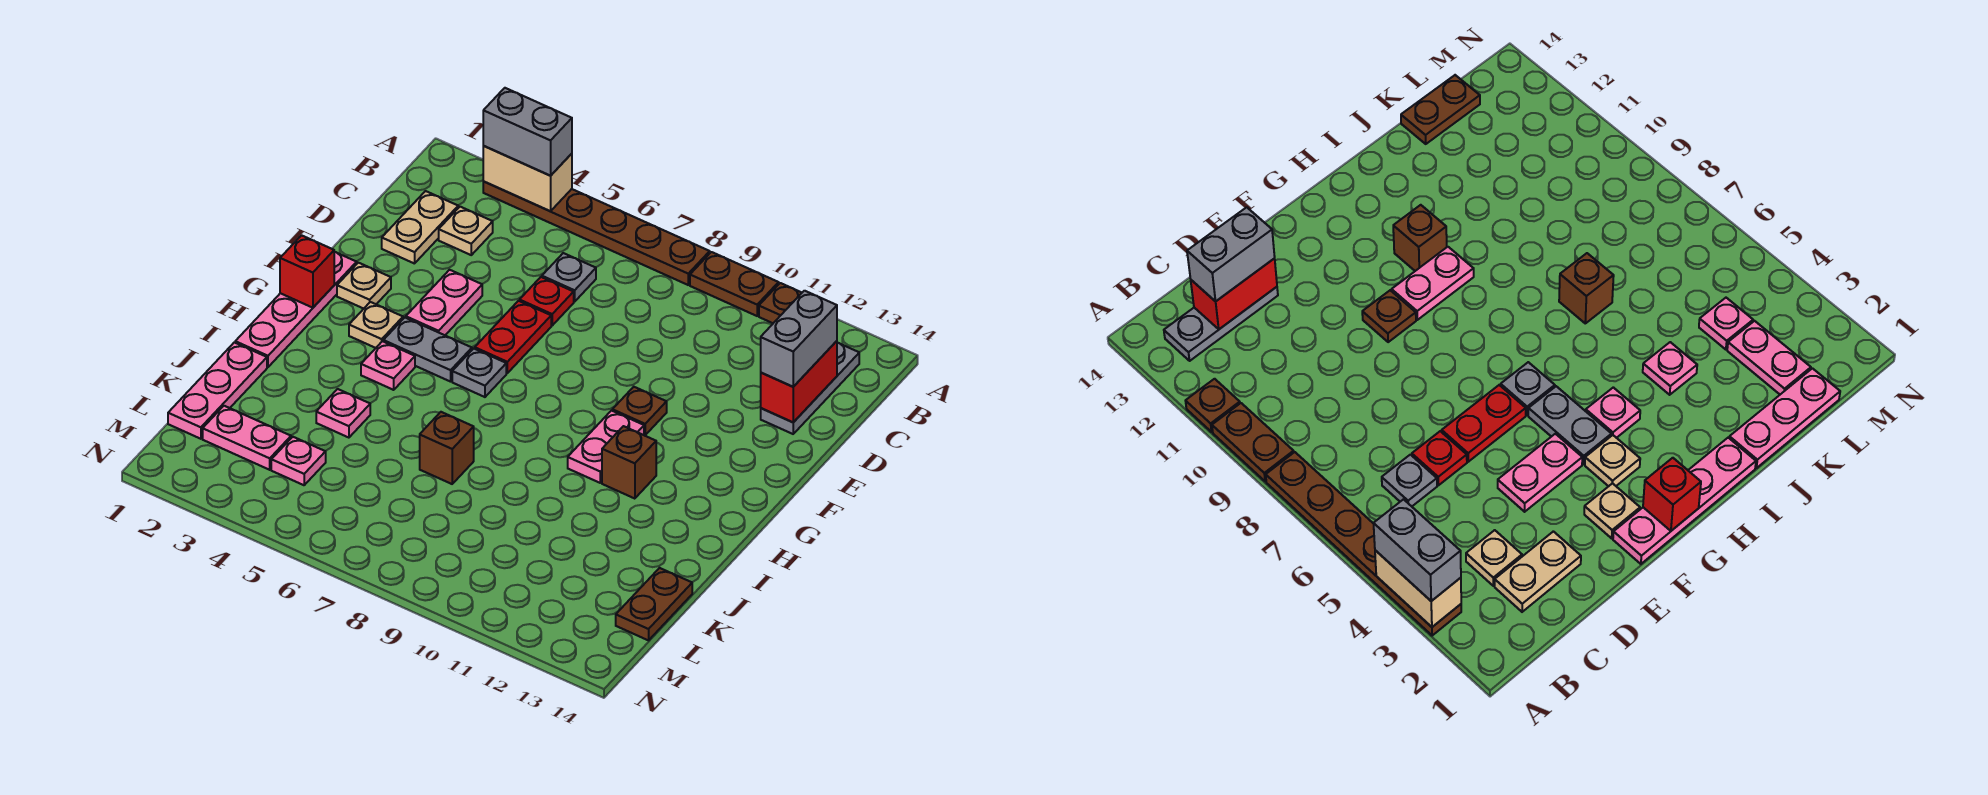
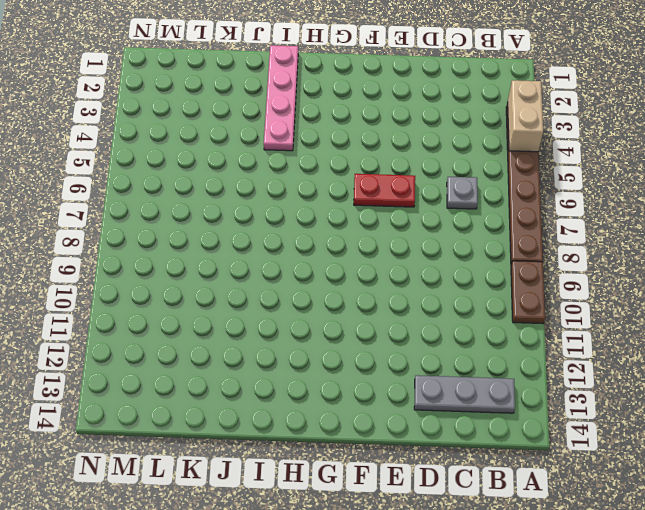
pink 1x4 plate [264,45,298,151] -> pink 1x4 plate turned to [235,252,357,367]
none -> brown 1x1 plate [759,283,802,323]
none -> tan 1x2 plate [382,191,458,264]
none -> tan 1x1 plate [439,207,493,255]
none -> red 1x1 plate [520,277,574,325]

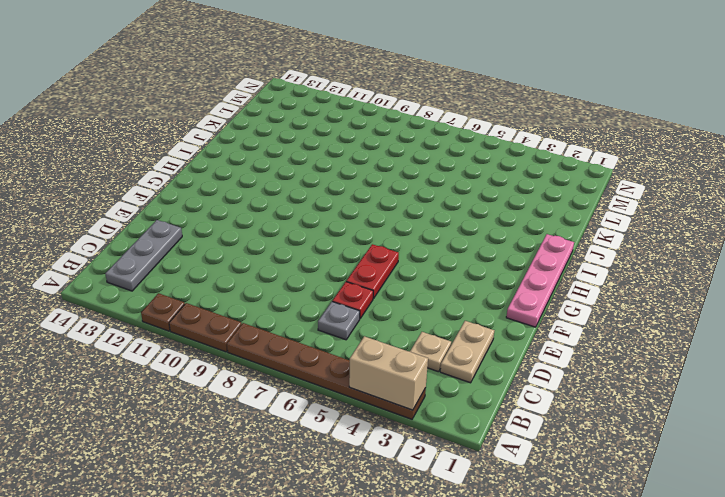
none -> pink 1x2 plate [406,270,482,335]
none -> tan 1x1 plate [337,263,391,309]
none -> brown 1x1 plate [612,387,667,435]
none -> tan 1x1 plate [349,302,403,348]

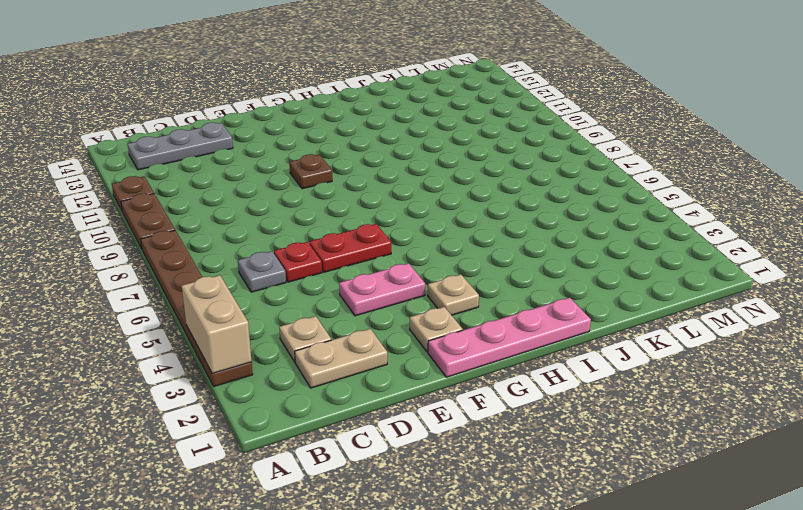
none -> grey 1x2 plate [383,317,472,382]
none -> grey 1x1 plate [452,348,506,397]
none -> pink 1x2 plate [568,411,644,483]
none -> pink 1x1 plate [361,341,415,390]

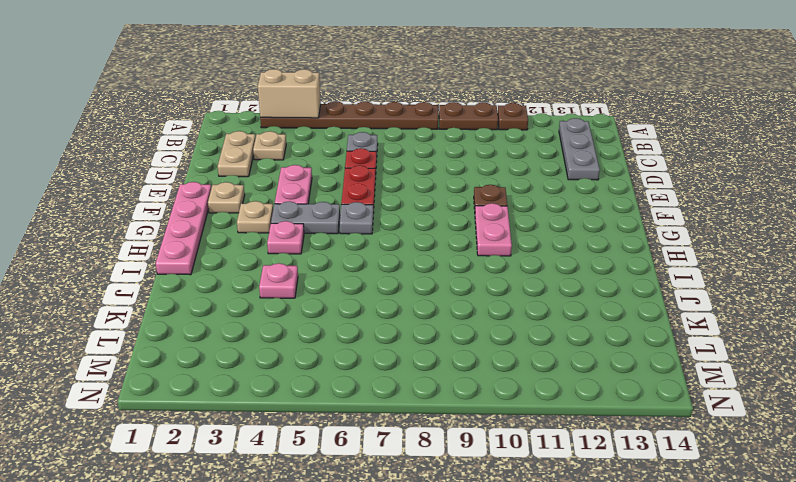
none -> brown 1x1 brick [602,426,656,499]
none -> pink 1x3 plate [168,342,267,439]
none -> brown 1x1 brick [420,412,474,484]
none -> brown 1x2 plate [616,568,692,640]

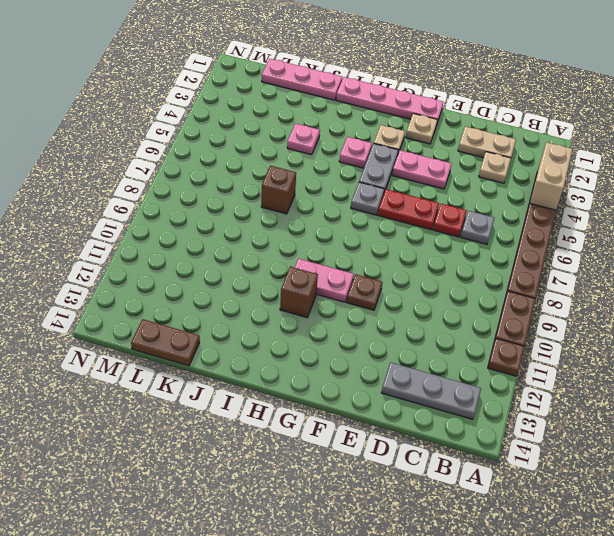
none -> pink 1x2 plate [203,406,291,470]
none -> pink 1x1 plate [271,437,326,485]
none -> red 1x2 brick [761,341,837,422]
none -> red 1x1 brick [280,235,334,308]

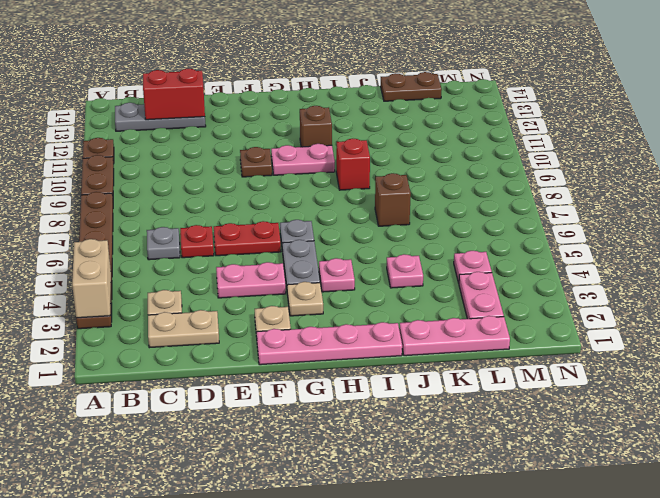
red 1x1 brick [336,138,370,190] -> red 1x1 brick moved to [280,235,334,308]
none -> grey 1x2 brick [483,88,572,176]
none -> grey 1x2 brick [761,291,837,387]

